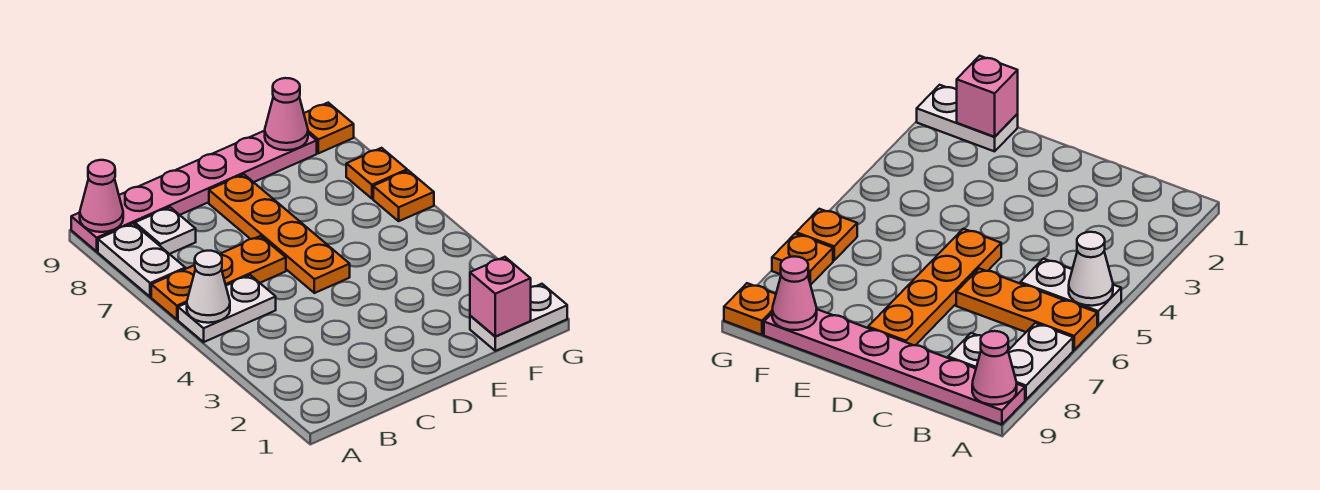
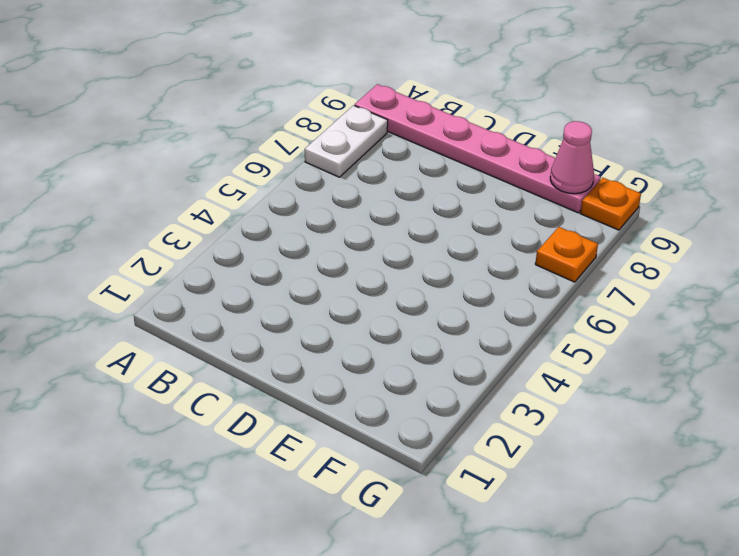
none -> white 1x2 plate [178,275,276,342]
none -> orange 1x3 plate [151,236,286,319]
none -> white 1x1 plate [135,207,196,254]

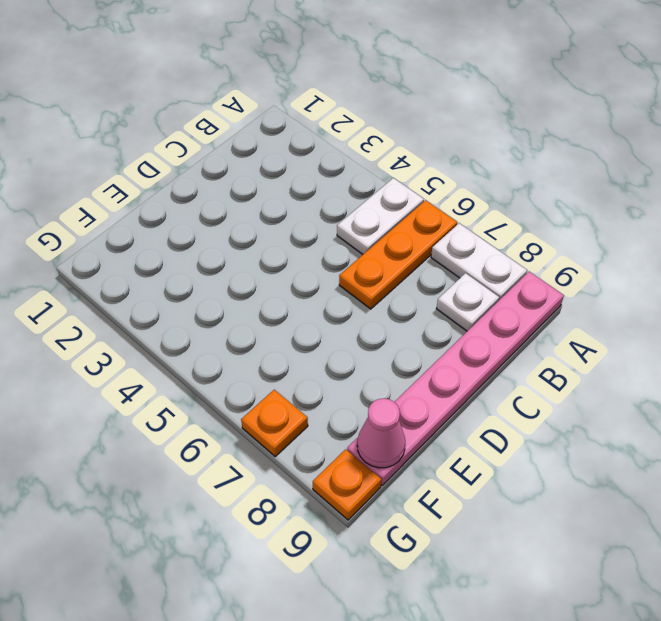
none -> orange 1x4 plate [209,174,350,293]
none -> white 1x2 plate [470,284,567,351]
none -> orange 1x1 plate [373,170,434,221]

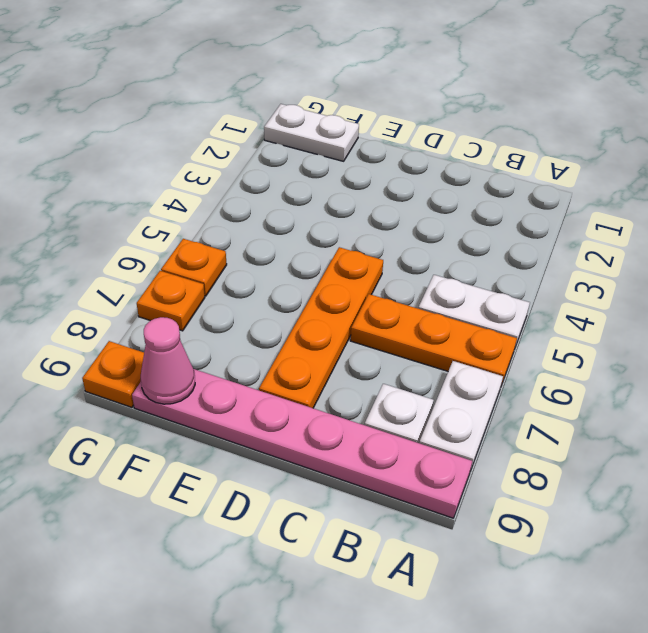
none -> white 1x1 cone [187,251,230,323]
none -> pink 1x1 cone [80,160,123,232]
none -> pink 1x1 brick [470,257,531,336]

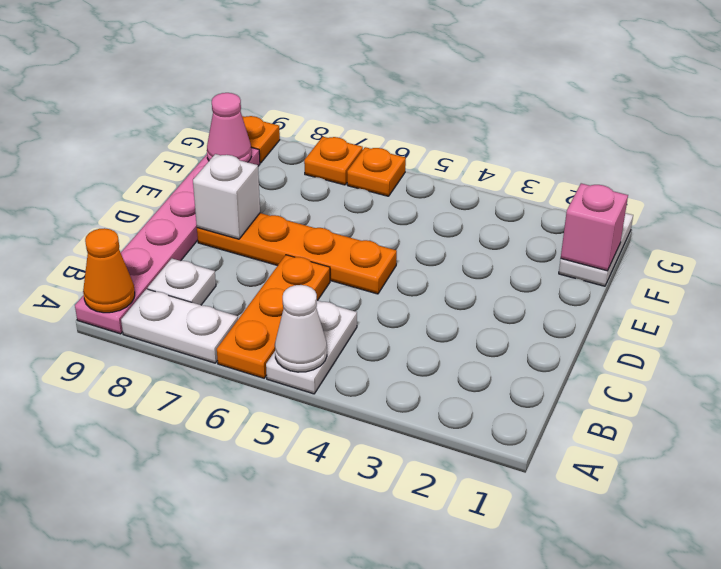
orange 1x1 cone [83,228,135,313] -> pink 1x1 cone [80,160,123,232]
white 1x1 brick [193,154,260,239] -> none

